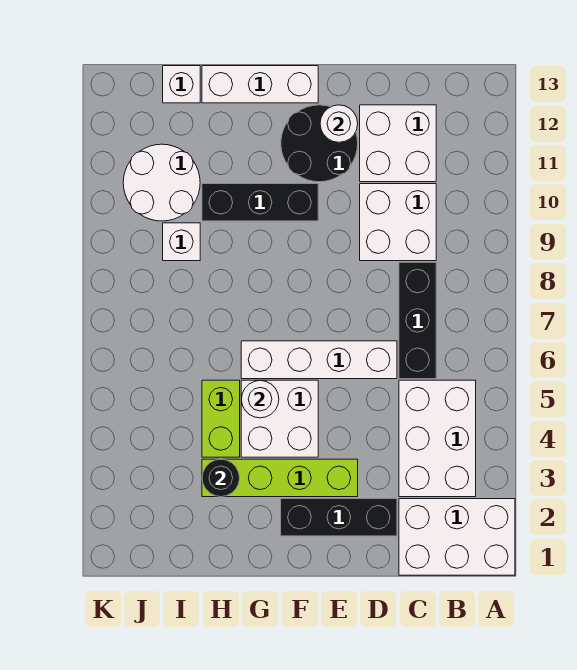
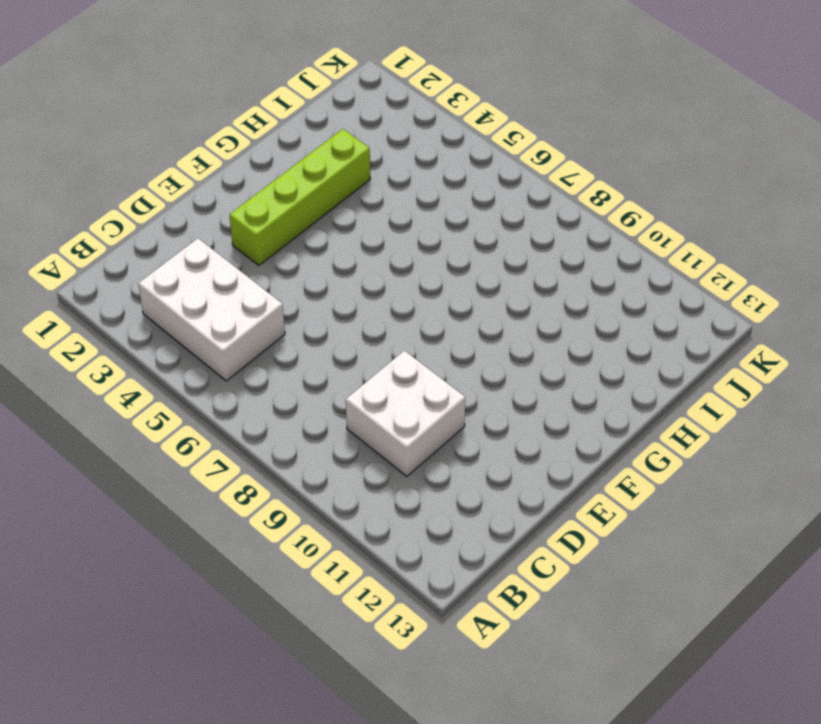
none -> white 2x3 brick [399,499,515,575]
none -> black 1x3 brick [399,262,436,379]
none -> white 2x2 brick [360,105,436,182]

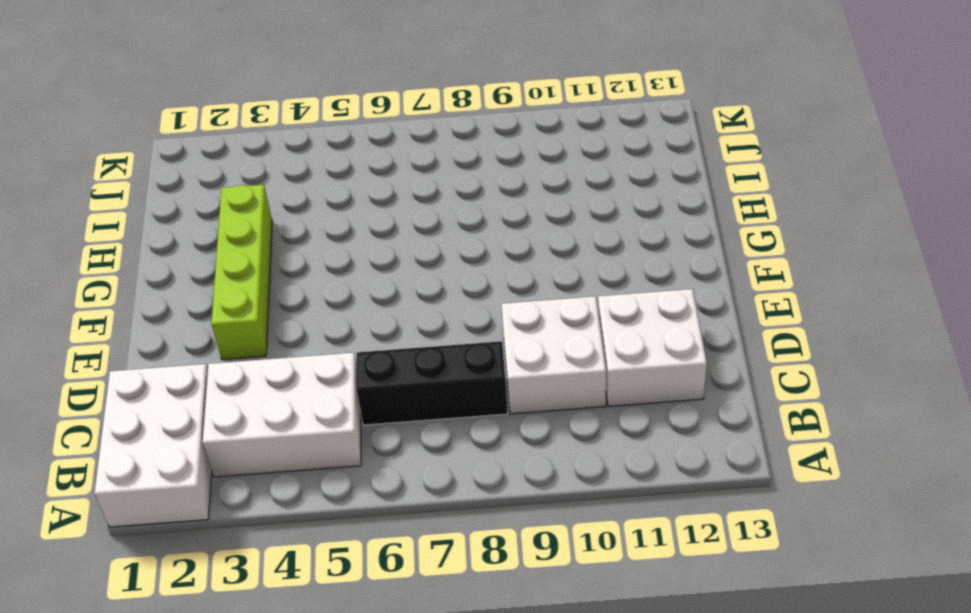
none -> black 1x3 brick [281,499,397,536]
none -> white 1x4 brick [241,341,397,379]
none -> black 2x2 round brick [281,105,358,182]

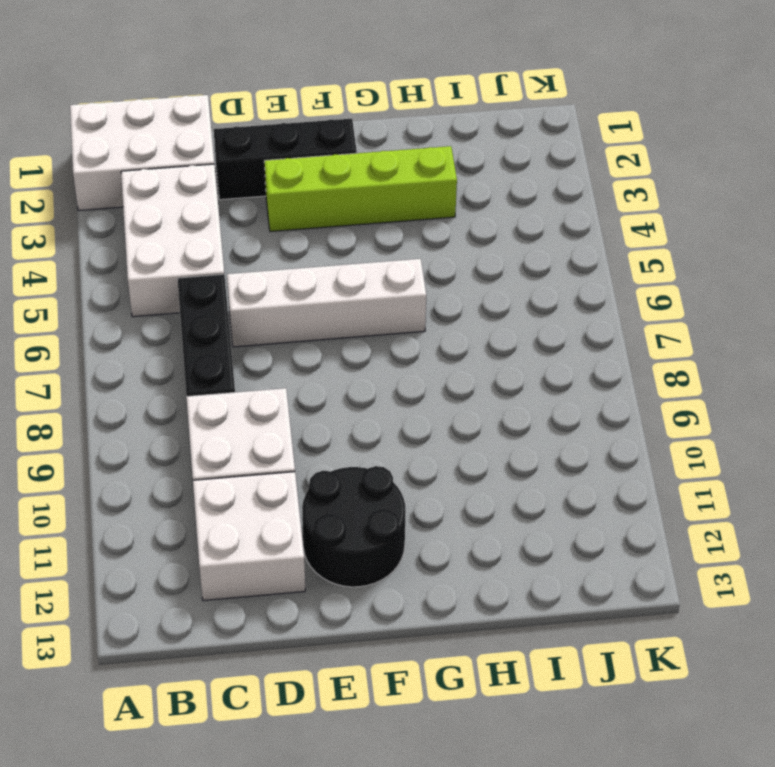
none -> white 2x2 brick [241,380,318,457]
none -> black 1x3 brick [202,184,318,221]
none -> white 1x3 brick [202,66,318,103]

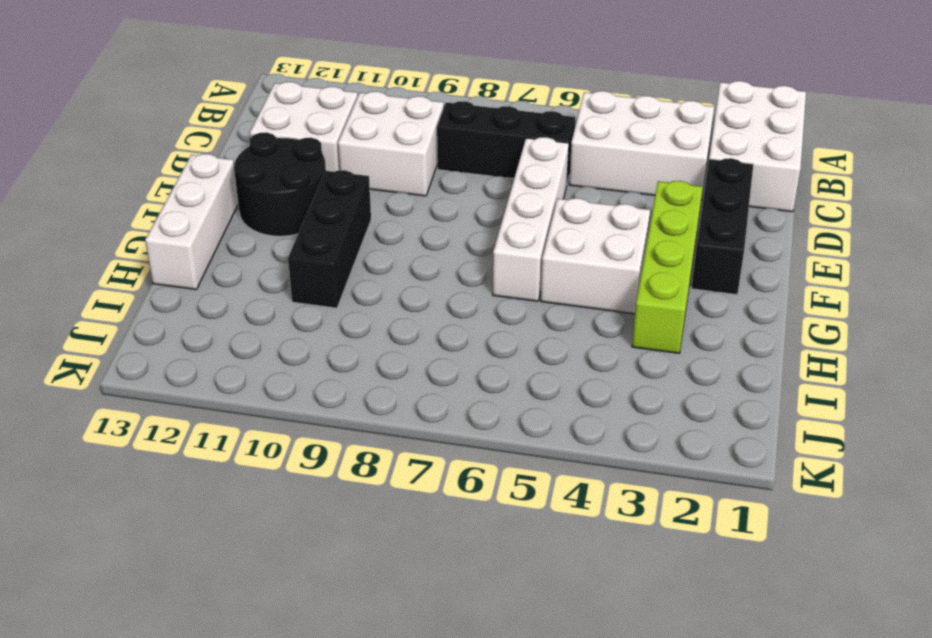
none -> lime 1x2 brick [202,380,240,457]
none -> white 1x1 brick [163,223,200,261]
none -> white 2x2 round brick [123,144,200,221]

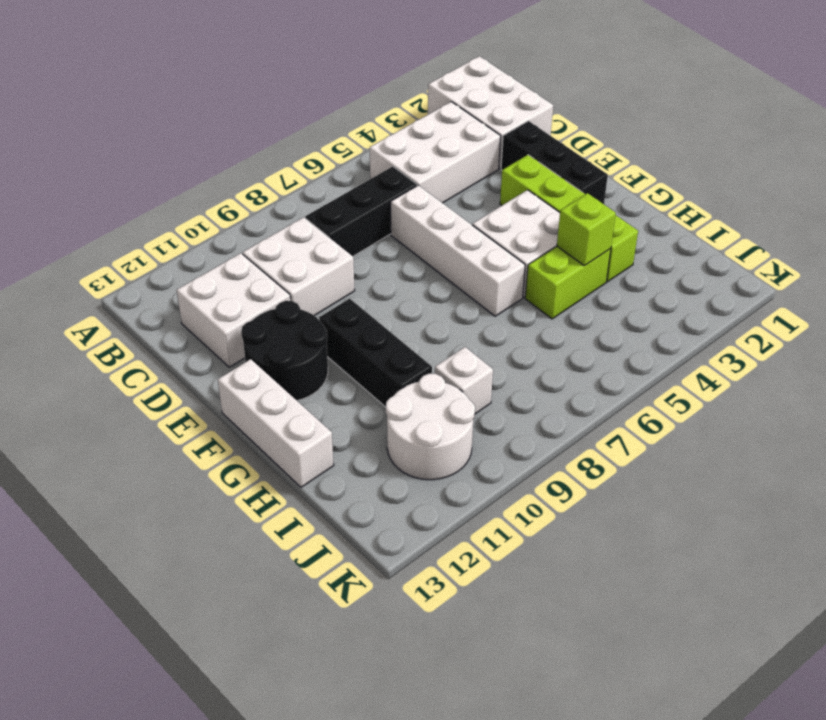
lime 1x1 brick [557,193,616,266] -> none
none -> white 1x1 brick [163,66,200,103]
none -> white 1x1 round brick [320,105,358,142]
none -> white 1x1 round brick [241,380,279,418]

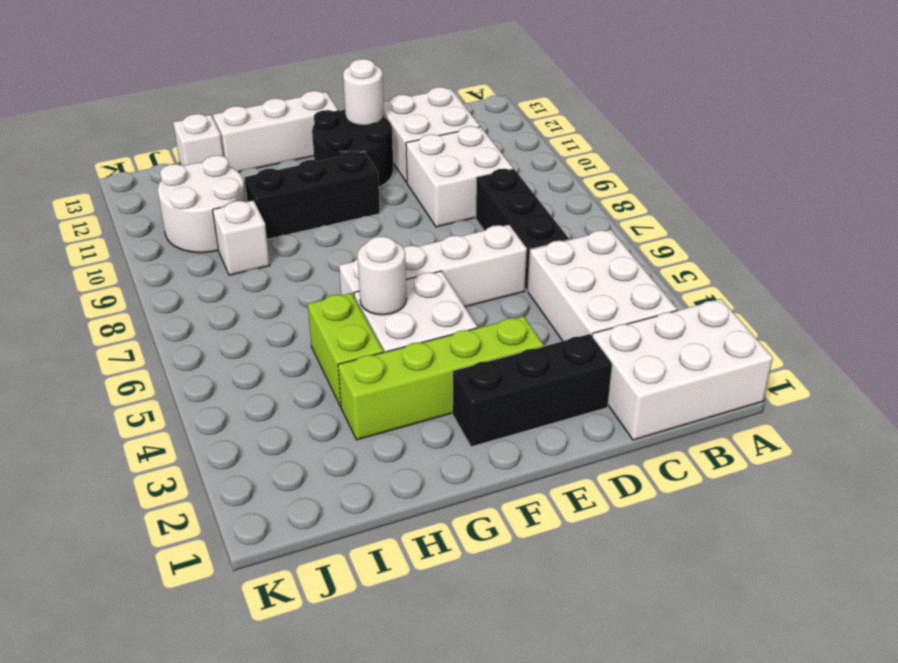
none -> black 1x1 round brick [202,459,240,497]

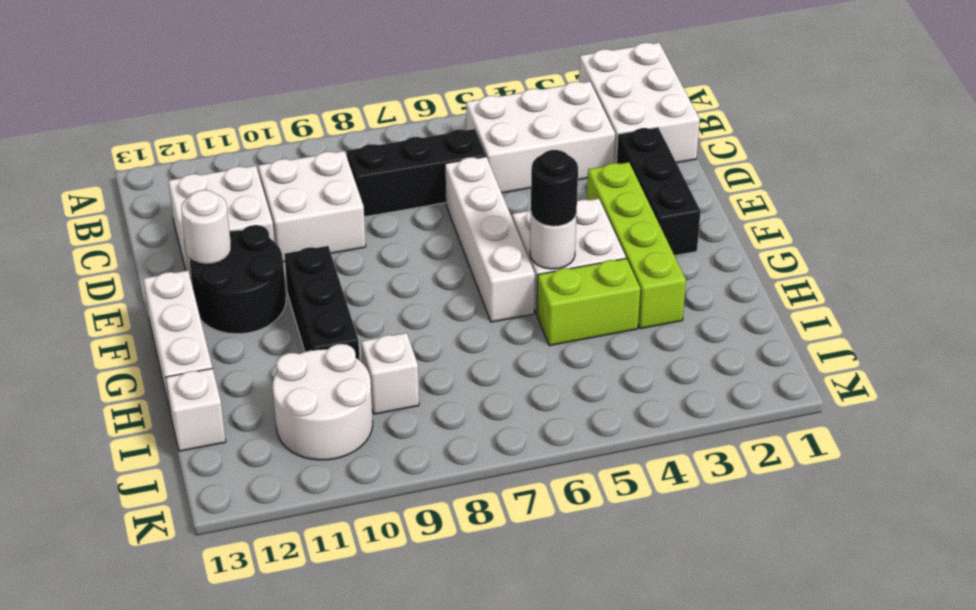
black 1x1 round brick [531,150,578,226] -> black 1x1 round brick moved to [202,459,240,497]

